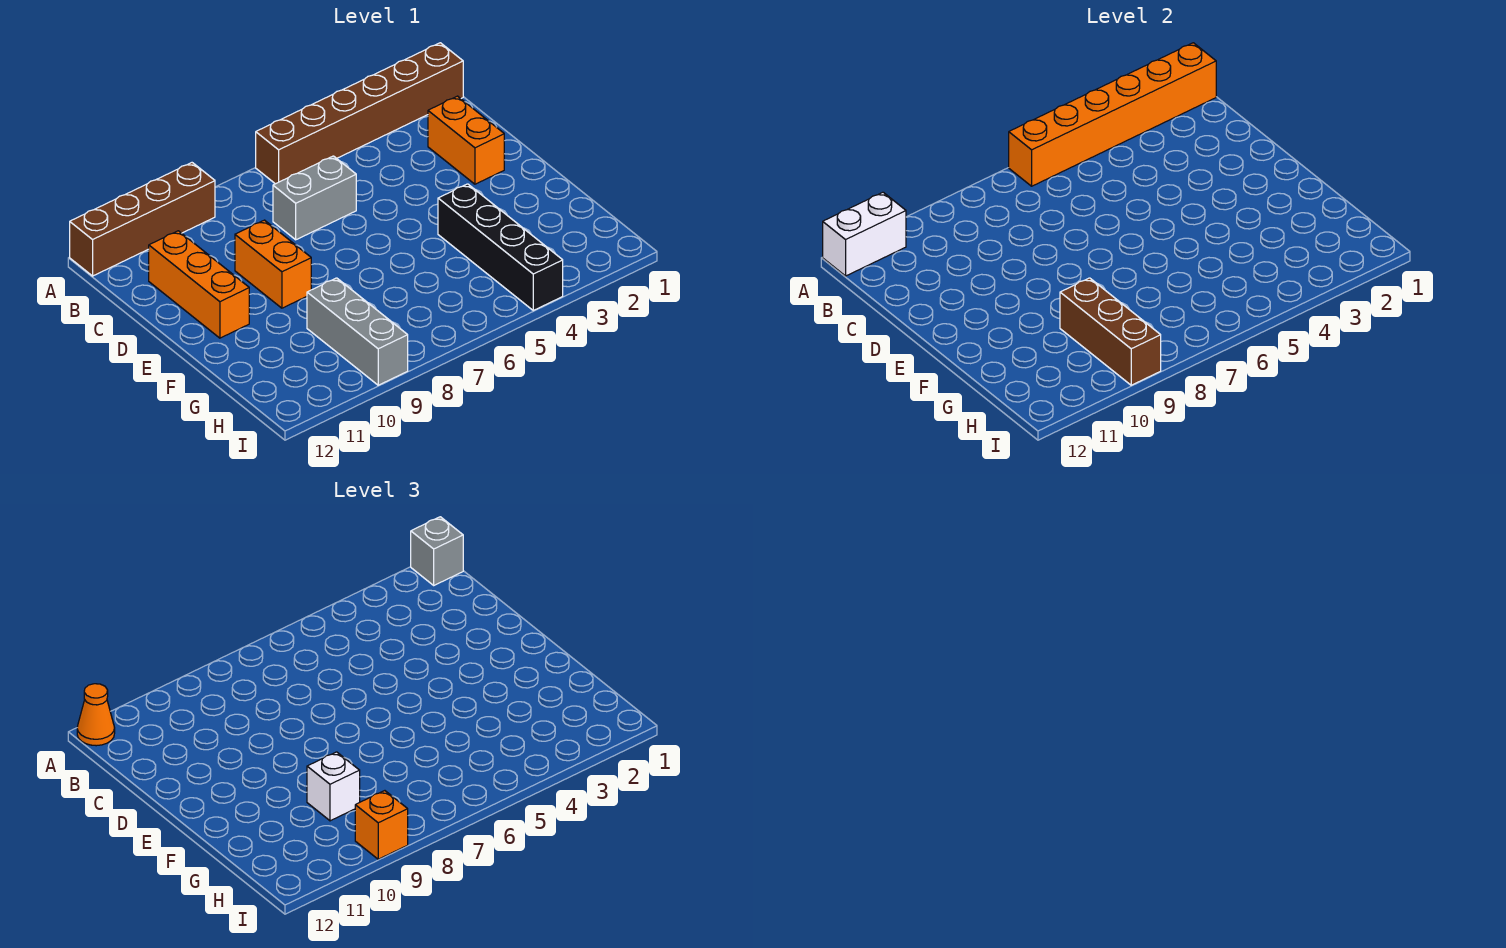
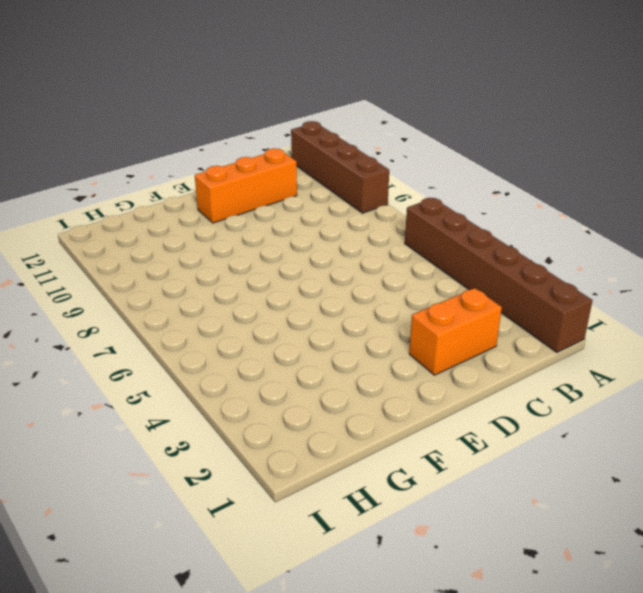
none -> grey 1x2 brick [273,156,356,240]
none -> orange 1x2 brick [235,220,311,308]
none -> black 1x4 brick [438,184,563,310]

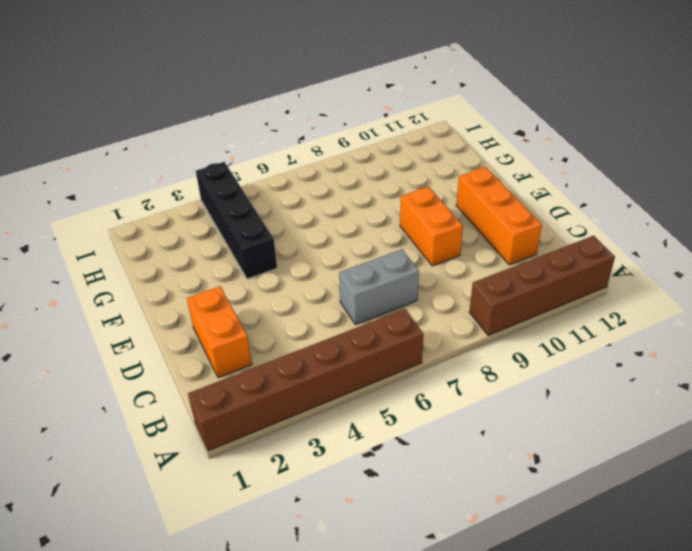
none -> grey 1x3 brick [307,278,408,385]
none -> orange 1x6 brick [1009,43,1216,186]
none -> white 1x2 brick [823,192,906,276]

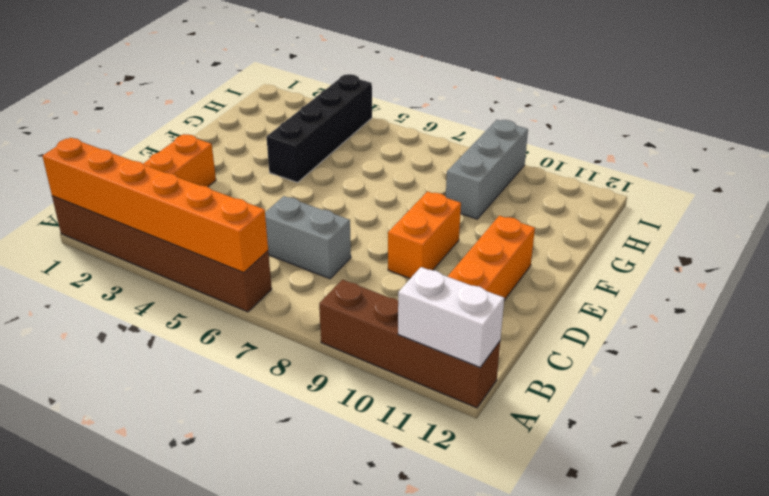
none -> brown 1x3 brick [1060,278,1161,385]
none -> grey 1x1 brick [411,517,463,585]
none -> orange 1x1 cone [77,684,115,746]

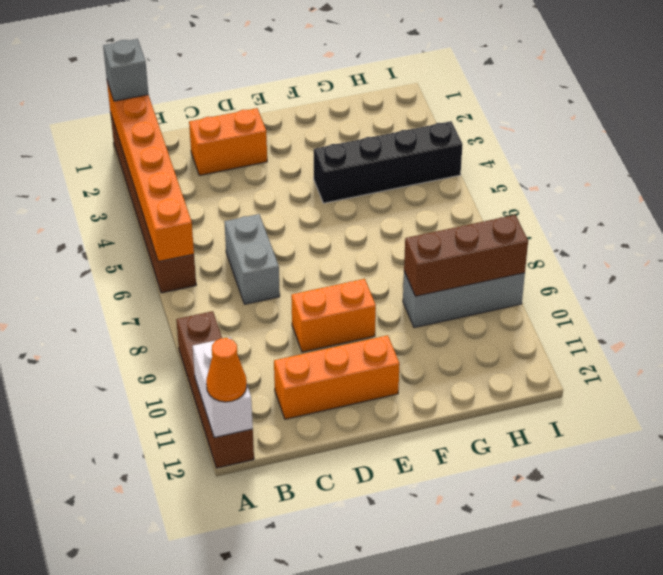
none -> white 1x1 brick [307,752,360,821]
none -> orange 1x1 brick [355,791,408,859]

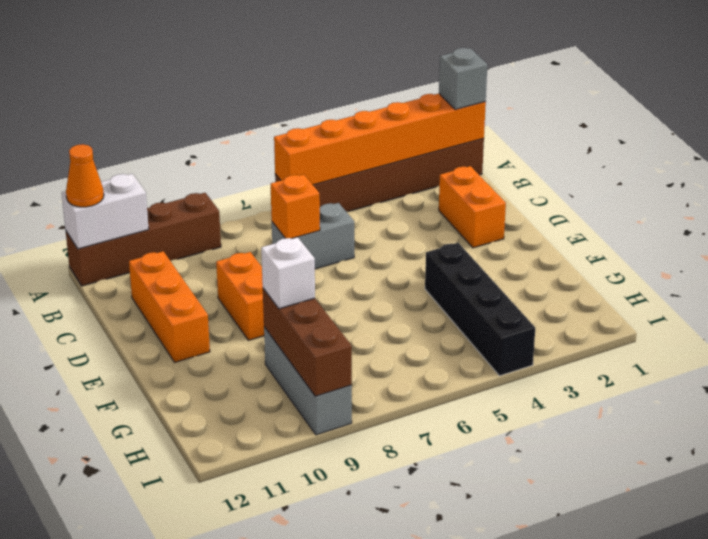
orange 1x1 brick [271,175,320,239] -> orange 1x1 brick moved to [355,791,408,859]

